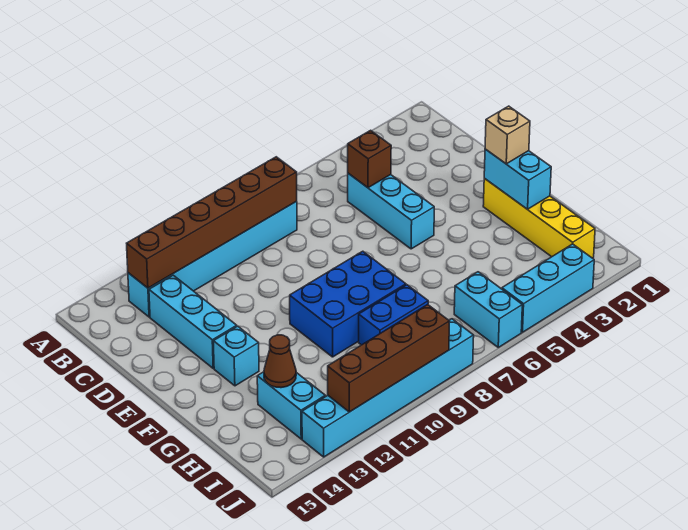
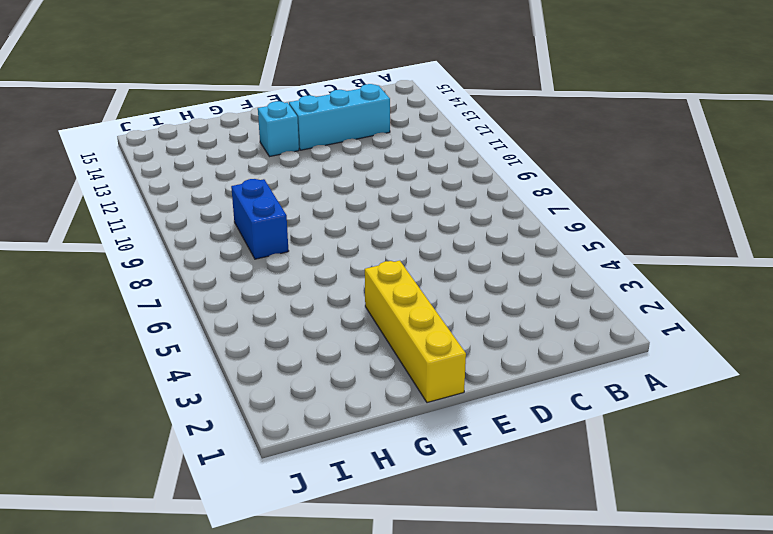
yellow 1x4 brick [365,261,466,403] -> yellow 1x4 brick turned to [483,178,595,258]
none -> cyan 1x6 brick [128,202,297,317]
none -> cyan 1x3 brick [348,173,434,249]
none -> blue 2x3 brick [290,251,406,357]

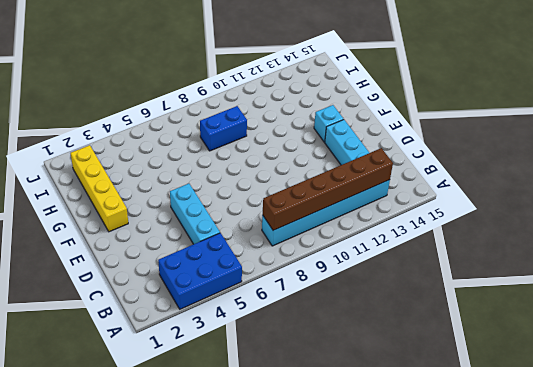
blue 2x3 brick [158,233,242,309] -> blue 2x3 brick moved to [290,251,406,357]
none -> cyan 1x2 brick [257,372,325,439]
none -> cyan 1x2 brick [454,272,522,347]
none -> cyan 1x3 brick [502,244,594,332]

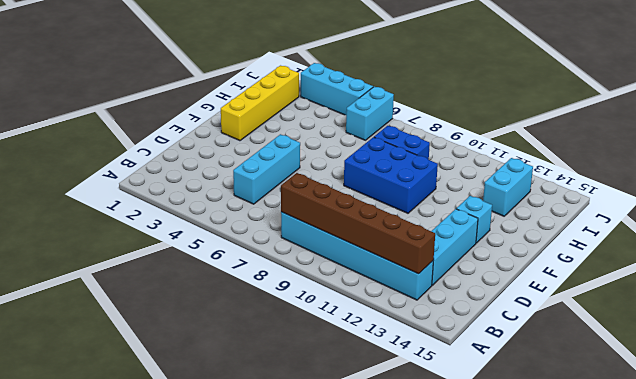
none -> cyan 1x6 brick [302,319,474,457]
none -> brown 1x1 brick [348,130,391,188]
none -> cyan 1x2 brick [484,149,551,209]

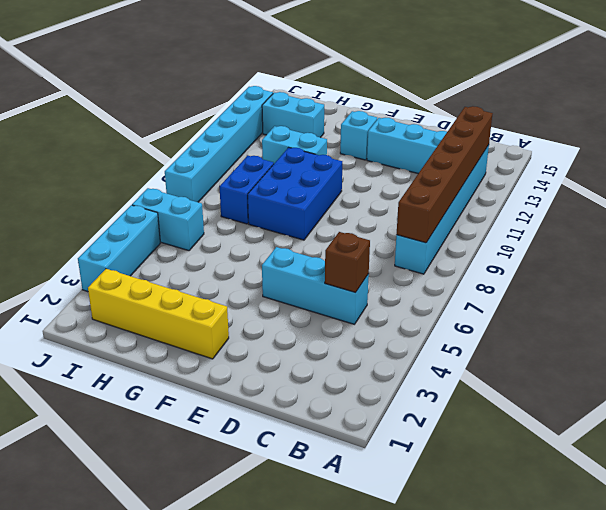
cyan 1x2 brick [262,126,327,163] -> cyan 1x2 brick moved to [484,149,551,209]
none -> brown 1x1 cone [264,335,296,388]
none -> brown 1x4 brick [328,305,450,412]
none -> tan 1x1 brick [485,106,530,164]

